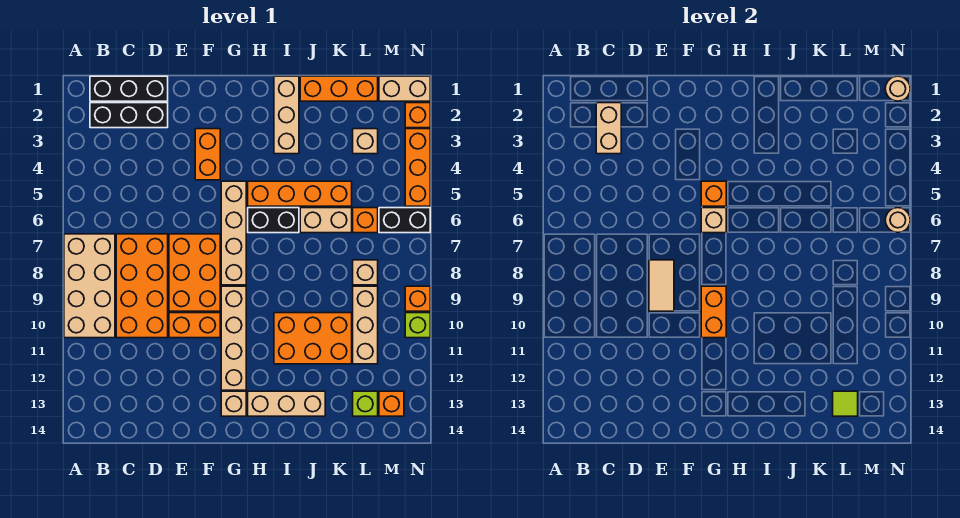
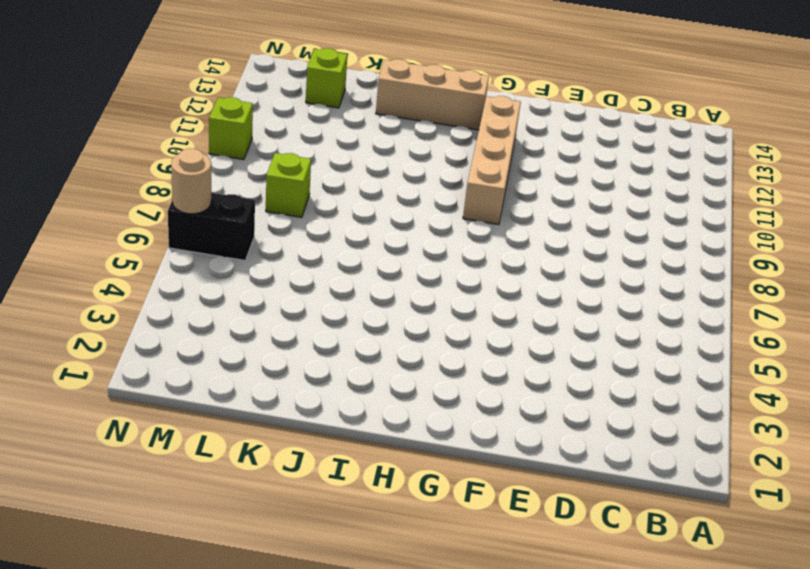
lime 1x1 brick [266,153,311,217] -> tan 1x1 brick [353,260,378,285]
none -> tan 2x4 brick [64,234,115,338]
none -> black 1x3 brick [90,76,168,101]
none -> black 1x3 brick [90,103,168,128]
none -> orange 2x4 brick [116,234,168,338]

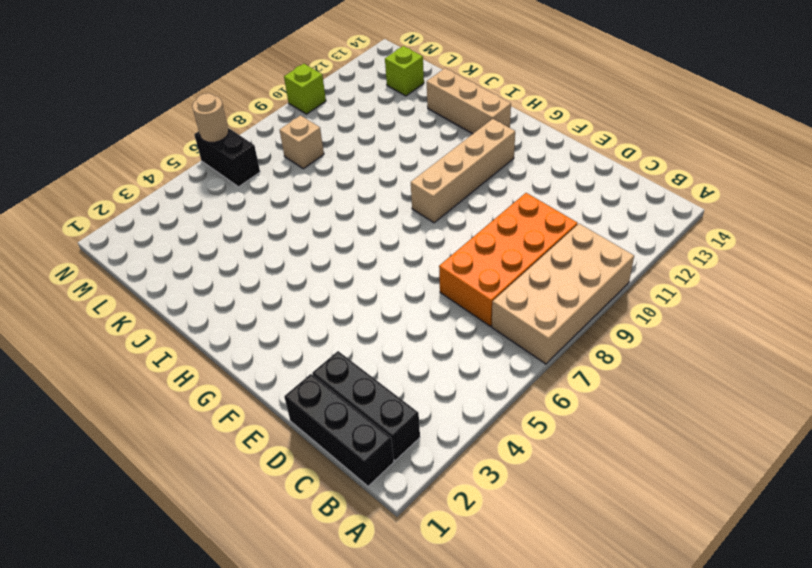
none -> orange 2x3 brick [169,234,220,311]
none -> orange 1x2 brick [169,313,220,338]
none -> orange 1x2 brick [195,129,220,180]
none -> tan 1x4 brick [221,181,246,285]

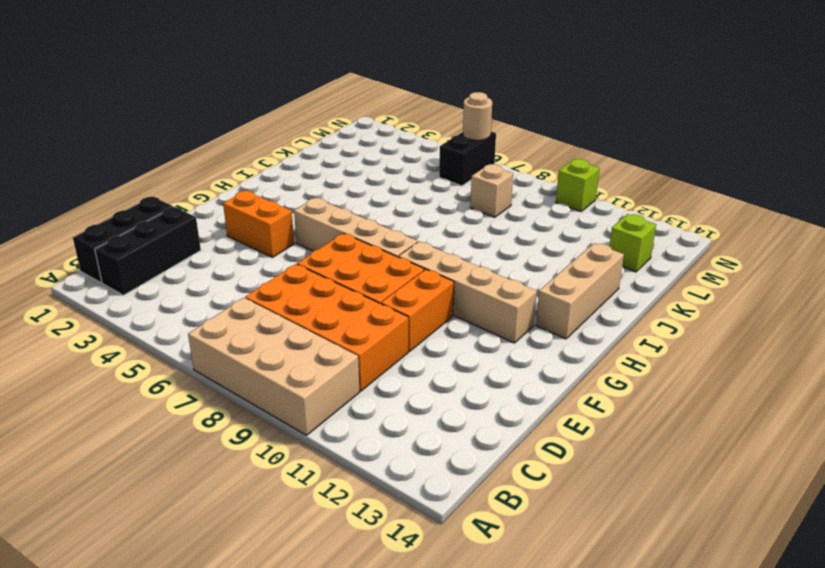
none -> tan 1x1 brick [221,391,246,416]
none -> orange 1x4 brick [248,181,352,206]
none -> black 1x2 brick [248,208,299,233]
none -> tan 1x3 brick [274,76,299,154]

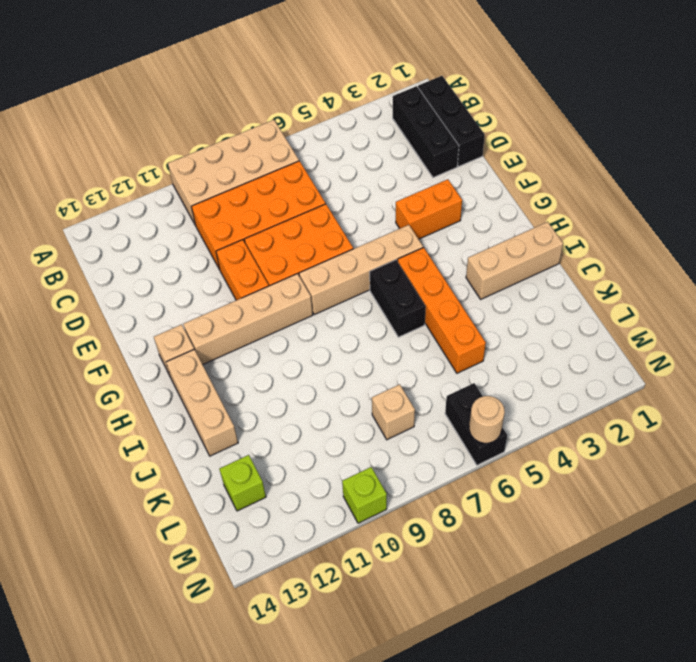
none -> orange 2x3 brick [274,313,352,364]
none -> orange 1x3 brick [300,76,378,101]
none -> tan 1x2 brick [300,208,352,233]
none -> tan 1x1 brick [353,129,378,154]

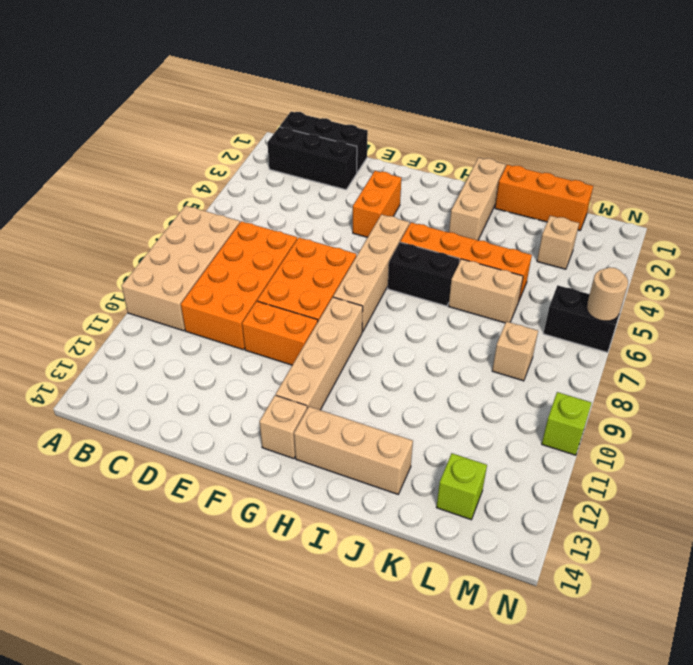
none -> orange 2x3 brick [274,313,352,364]
none -> orange 1x1 brick [353,208,378,233]
none -> tan 1x3 brick [353,286,378,364]
none -> tan 1x2 brick [379,76,430,101]

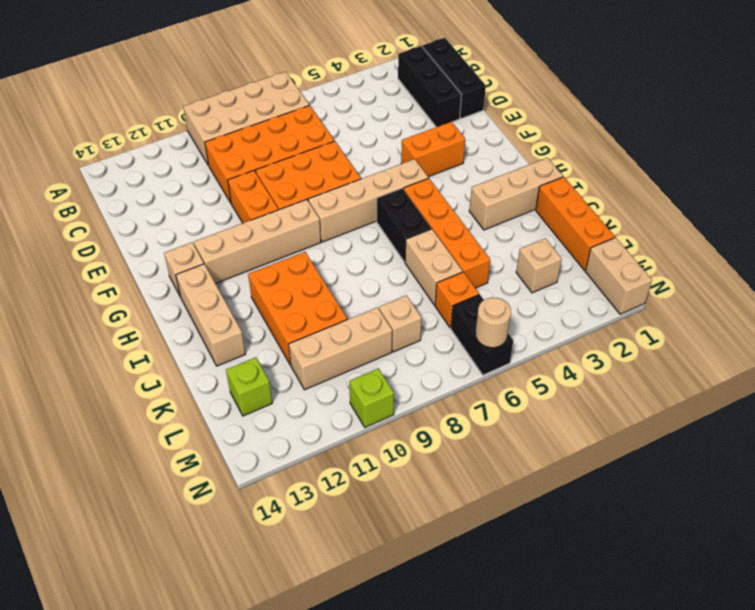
none -> orange 1x1 brick [379,391,404,416]
none -> orange 1x1 brick [405,103,430,128]
none -> orange 1x3 brick [405,129,430,206]
none -> orange 1x1 brick [405,286,430,311]

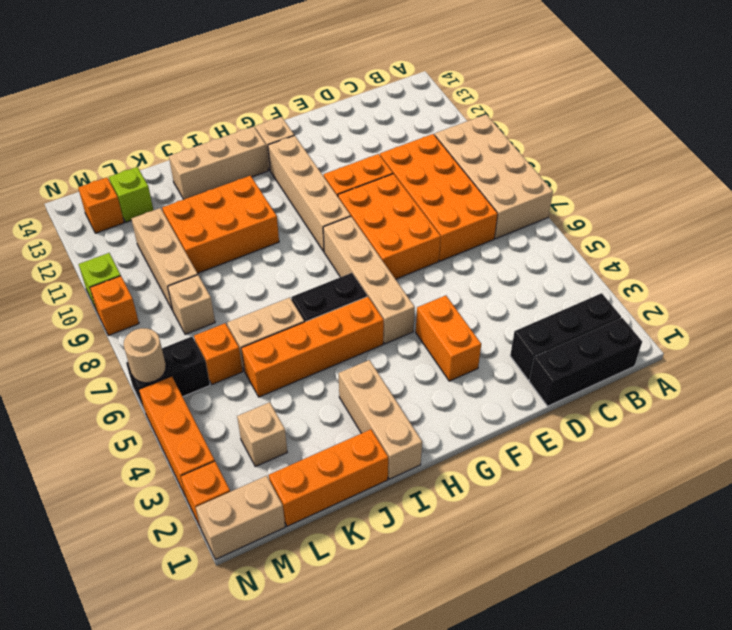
none -> tan 1x2 brick [596,103,621,154]
none -> tan 1x2 tile [649,260,674,311]
none -> orange 1x1 brick [701,181,726,206]
none -> tan 1x1 brick [701,208,726,233]

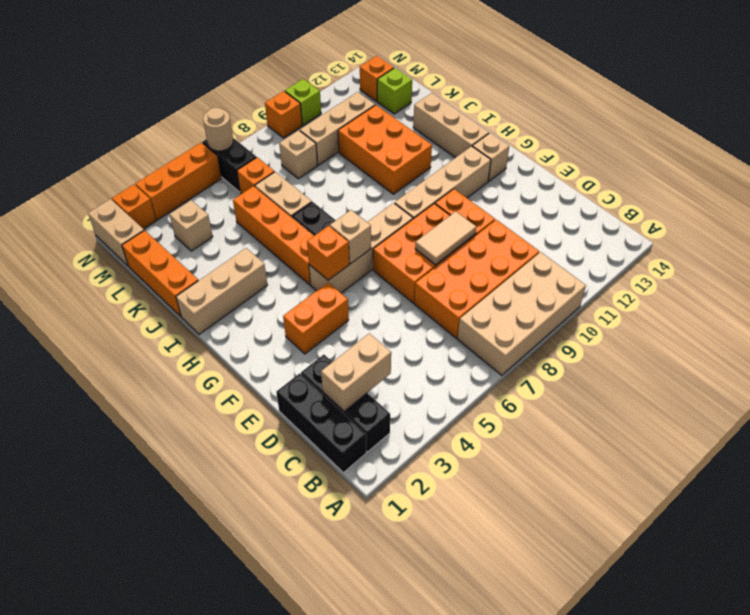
none -> orange 1x2 brick [701,286,726,338]
none -> lime 1x1 tile [833,391,858,416]
none -> tan 1x1 round brick [885,76,910,101]

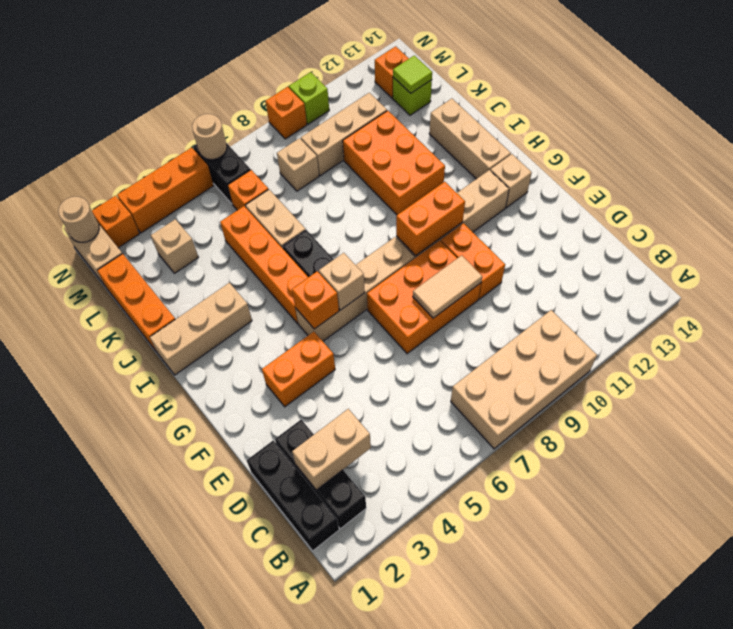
none -> orange 2x4 brick [116,234,168,338]

